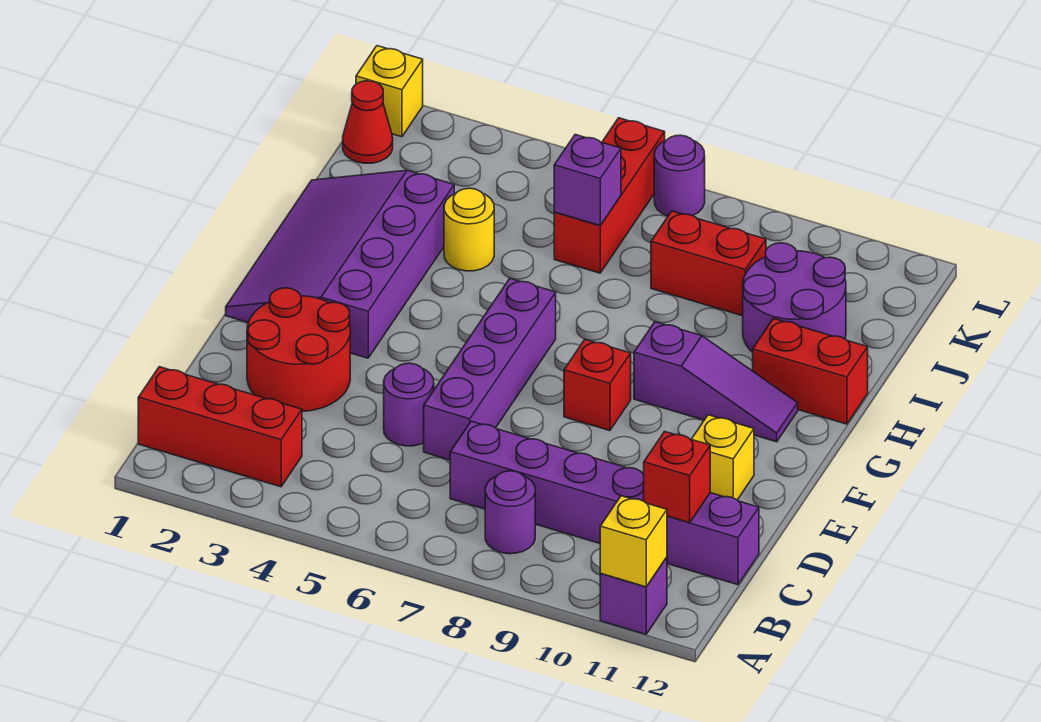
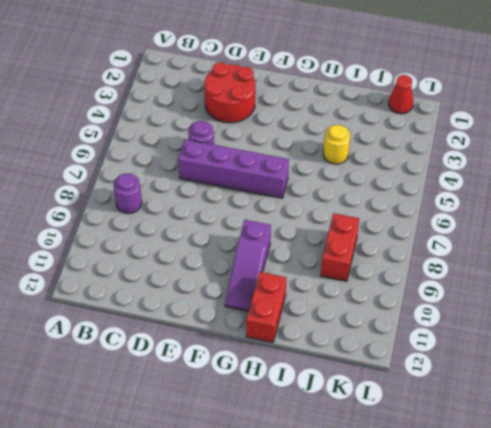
none -> purple 1x1 brick [600,557,667,634]
none -> red 1x3 brick [138,367,302,487]
none -> purple 1x6 brick [450,421,759,585]

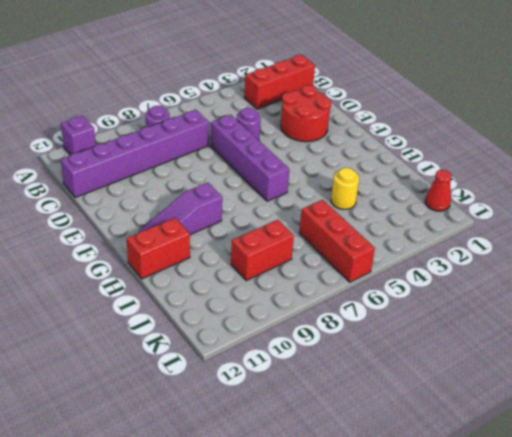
none -> yellow 1x1 brick [692,415,754,500]
none -> purple 3x4 slope [226,170,454,358]
none -> red 1x1 brick [564,339,631,431]

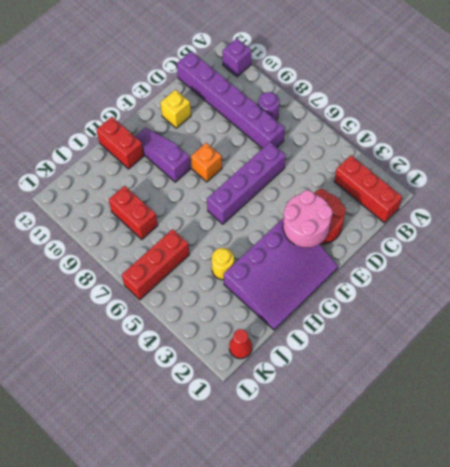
pink 2x2 round brick [283,190,332,248] -> none
orange 1x1 brick [191,143,222,182] -> red 1x1 brick [564,339,631,431]
none -> purple 1x1 round brick [384,363,434,446]
none -> purple 2x2 round brick [743,243,846,352]
none -> yellow 1x1 brick [356,46,423,137]

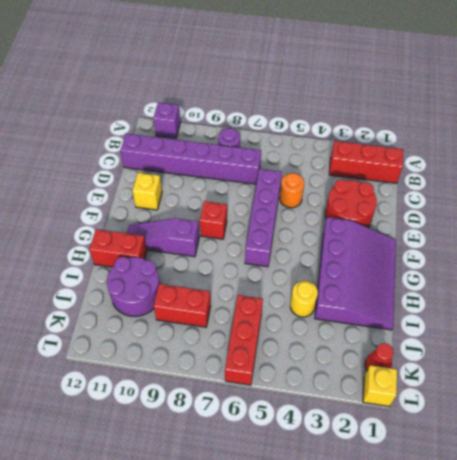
orange 1x1 round brick [280,173,304,208] -> purple 1x1 round brick [384,363,434,446]
none -> purple 1x1 round brick [654,135,705,216]
none -> yellow 1x1 brick [600,496,667,587]
none -> red 1x1 brick [644,432,710,523]

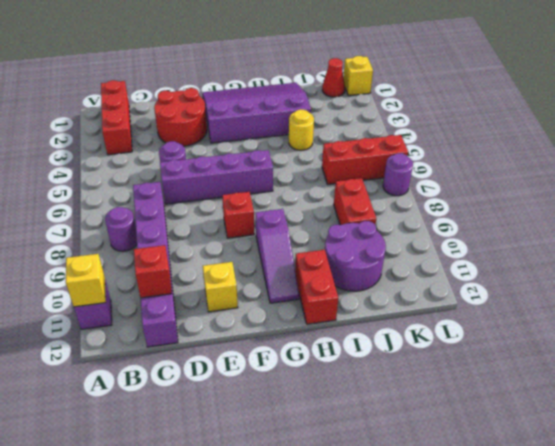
none -> purple 1x1 brick [554,135,621,226]

